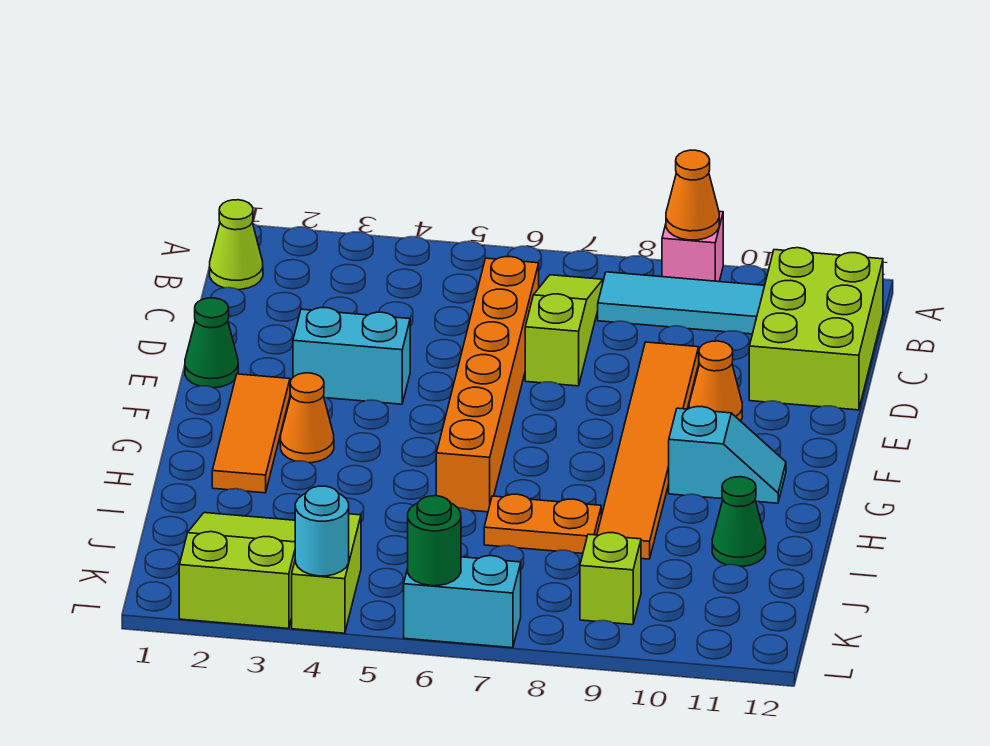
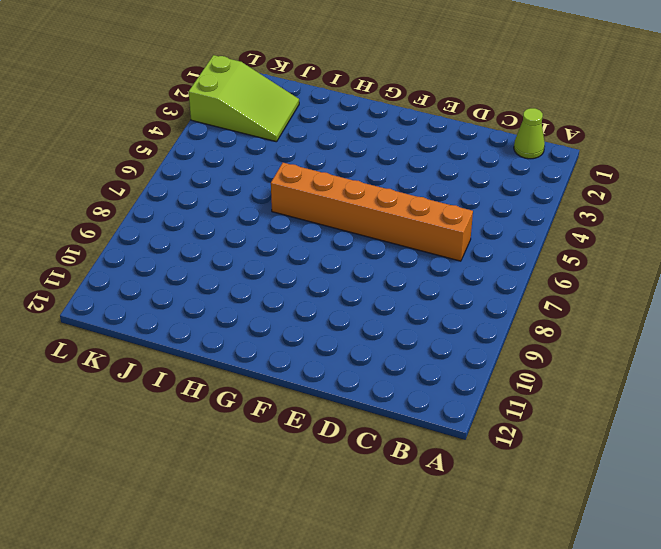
none -> pink 1x1 brick [662,211,723,282]
none -> lime 1x3 slope [525,275,603,386]
none -> cyan 1x3 tile [598,272,765,334]

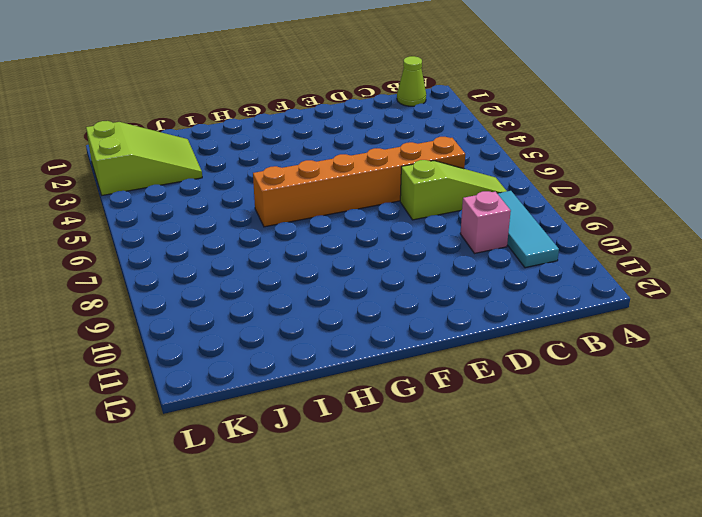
pink 1x1 brick [460,191,511,254] -> pink 1x1 brick moved to [662,211,723,282]
none -> lime 2x3 brick [749,248,883,410]
none -> orange 1x6 tile [597,342,699,559]
none -> green 1x1 cone [185,298,238,388]

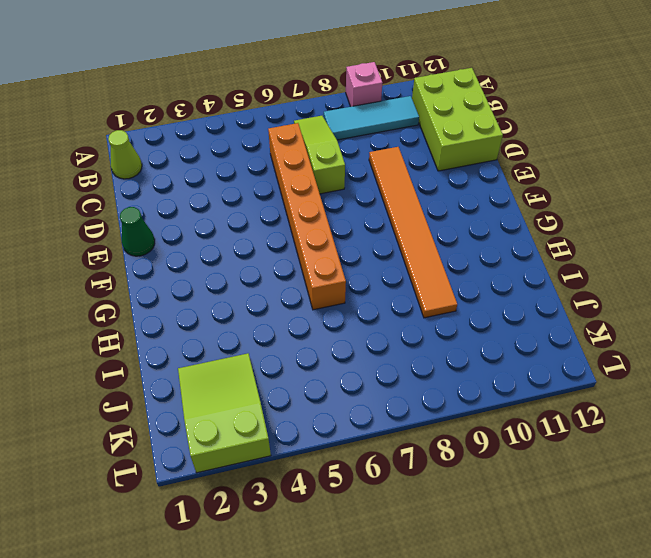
none -> cyan 1x2 brick [293,308,410,404]
none -> orange 1x1 cone [689,341,742,421]
none -> orange 1x3 tile [212,374,290,493]

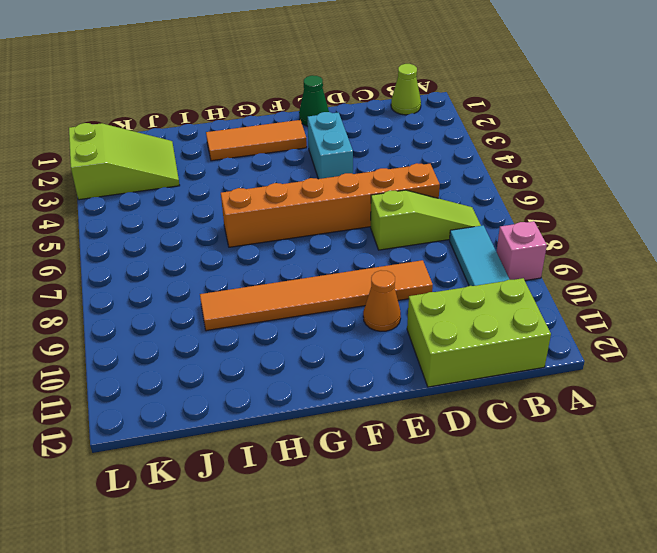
none -> orange 1x1 cone [280,373,334,463]
none -> cyan 1x2 slope [669,407,786,503]
none -> orange 1x2 plate [484,494,601,553]

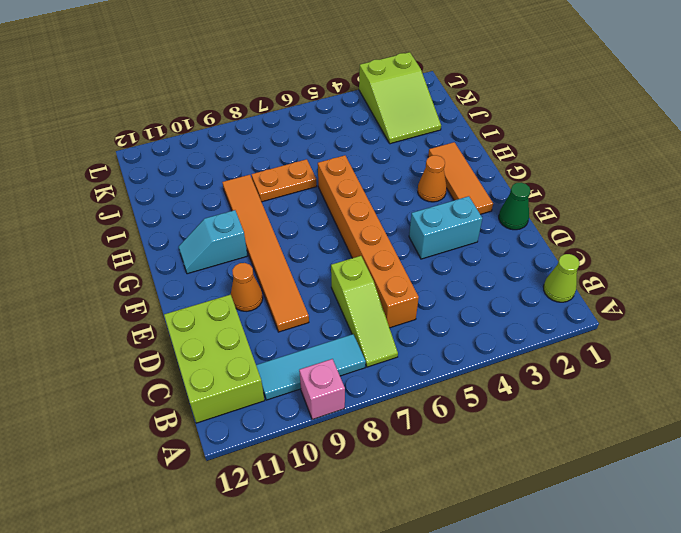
none -> green 1x1 cone [712,477,766,567]
none -> lime 1x2 brick [292,514,361,633]
none -> lime 1x1 brick [580,533,641,625]

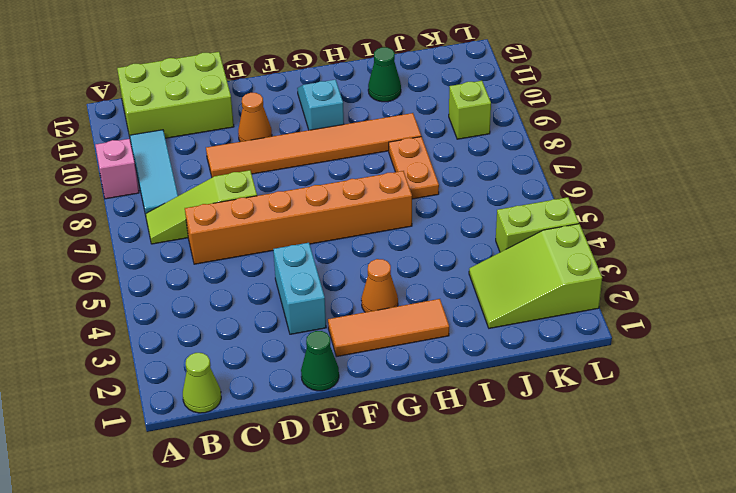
none -> cyan 1x2 brick [404,556,521,648]
none -> orange 1x1 cone [666,150,719,240]
none -> cyan 1x1 round brick [295,486,349,576]

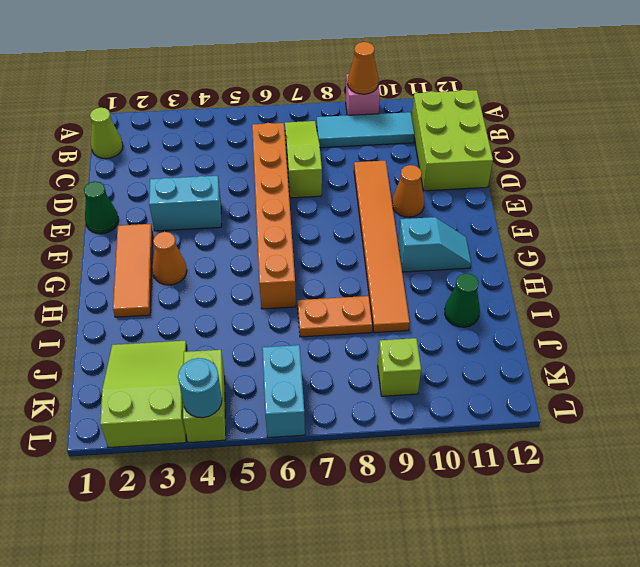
cyan 1x2 brick [262,345,305,438] -> cyan 1x2 brick turned to [404,556,521,648]
none -> green 1x1 round brick [408,496,461,586]

